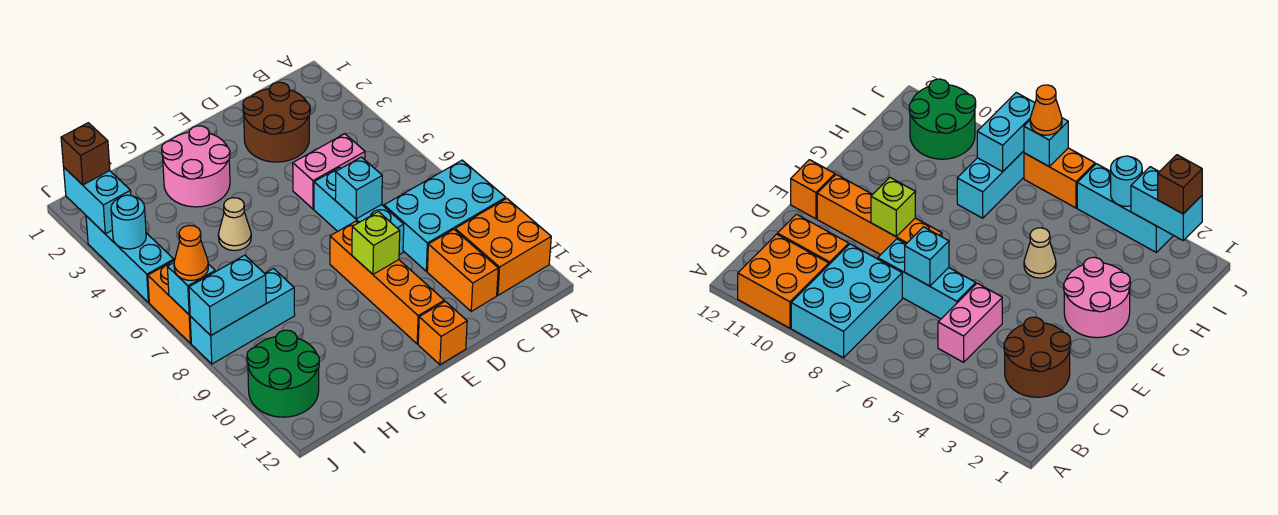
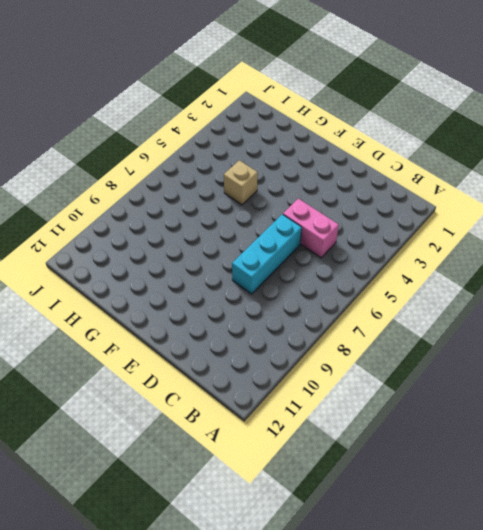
tan 1x1 brick [224,160,258,205] -> tan 1x1 cone [218,198,251,250]
none -> cyan 2x3 brick [384,160,506,271]
none -> orange 2x2 brick [455,198,551,295]
none -> brown 2x2 round brick [243,82,310,162]

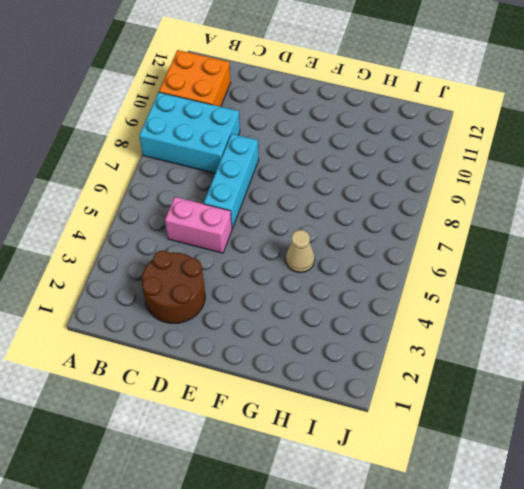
none -> orange 1x2 brick [427,229,498,311]
none -> orange 1x4 brick [330,221,444,344]
none -> orange 1x1 brick [418,301,467,365]

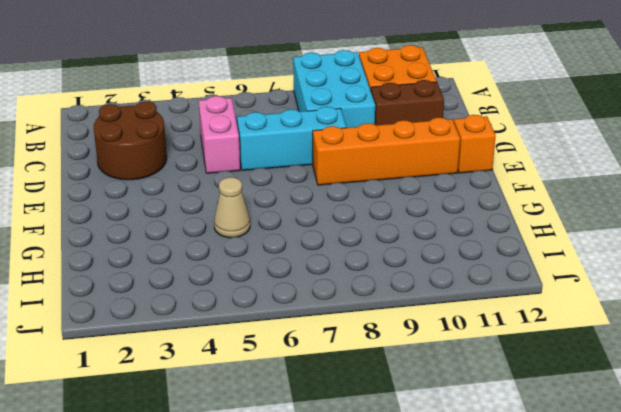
brown 1x2 brick [371,80,444,125] -> orange 1x2 brick [427,229,498,311]
none -> pink 2x2 round brick [162,126,230,207]
none -> cyan 1x3 brick [190,269,295,364]
none -> green 2x2 round brick [247,330,319,417]

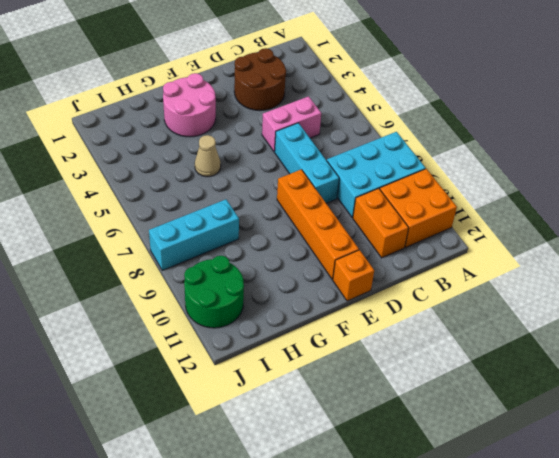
none -> cyan 1x3 brick [86,216,174,302]
none -> orange 1x2 brick [148,260,191,343]
none -> cyan 1x1 brick [335,157,382,219]

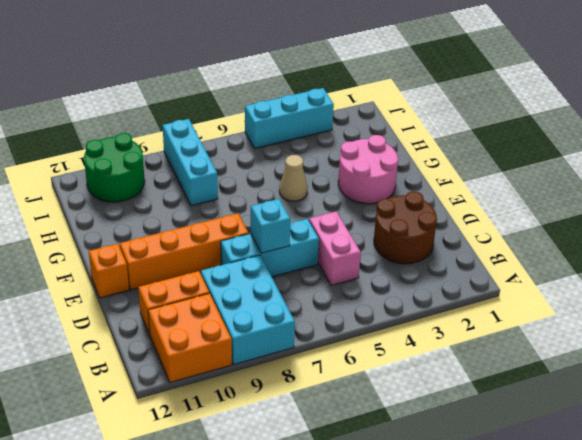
none -> orange 1x2 brick [148,260,191,343]
none -> lime 1x1 brick [352,212,400,274]
none -> cyan 1x2 brick [189,255,266,335]

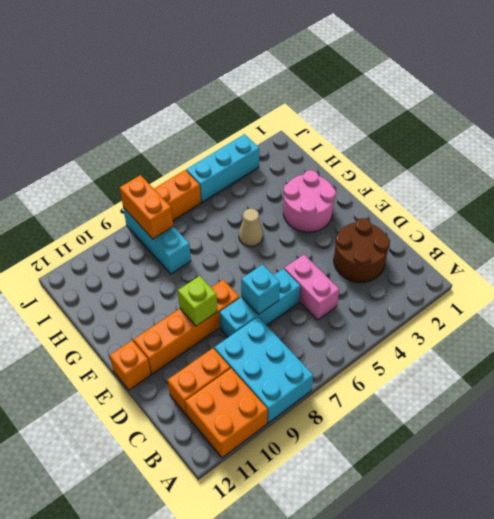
orange 1x2 brick [120,175,173,239] -> cyan 1x2 brick [189,255,266,335]
none -> green 2x2 round brick [247,330,319,417]
none -> cyan 1x2 brick [64,168,131,234]
none -> cyan 1x1 round brick [111,195,146,249]

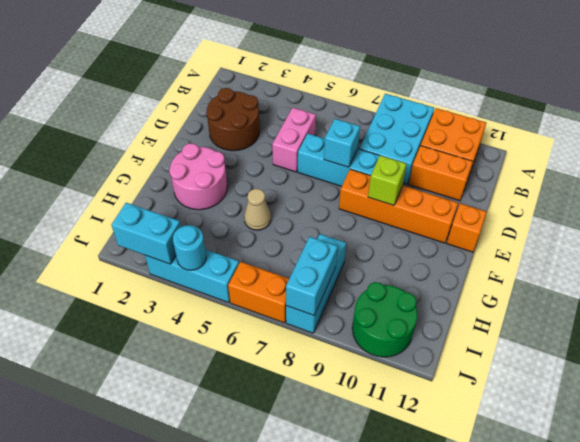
none -> cyan 1x1 brick [167,263,215,315]
none -> brown 1x1 brick [61,123,110,185]
none -> orange 1x1 cone [174,225,208,280]

